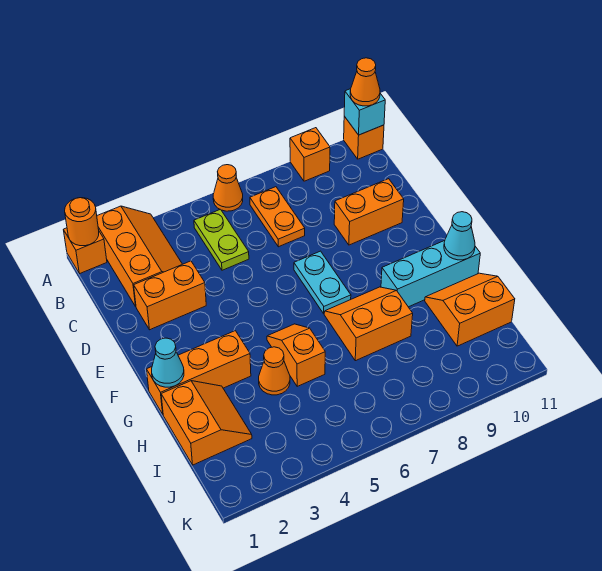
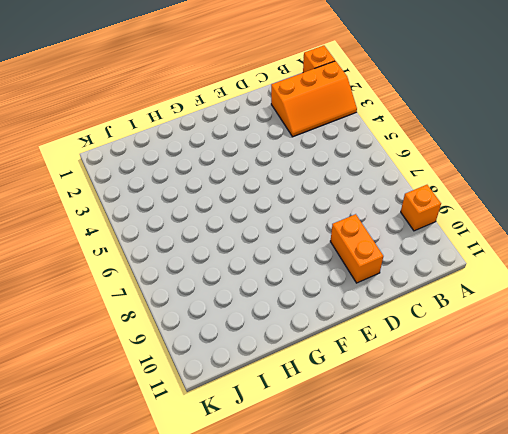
none -> orange 1x1 cone [213,165,243,211]
none -> orange 1x1 brick [344,117,384,159]
none -> lime 1x2 plate [194,209,249,270]

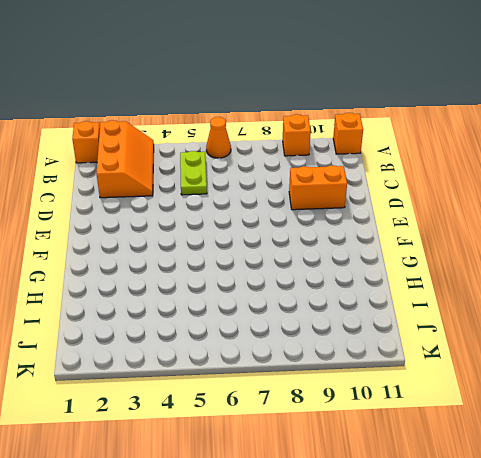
none -> orange 1x2 plate [250,187,305,247]
none -> orange 1x2 brick [134,261,206,330]
none -> cyan 1x2 plate [294,251,351,314]

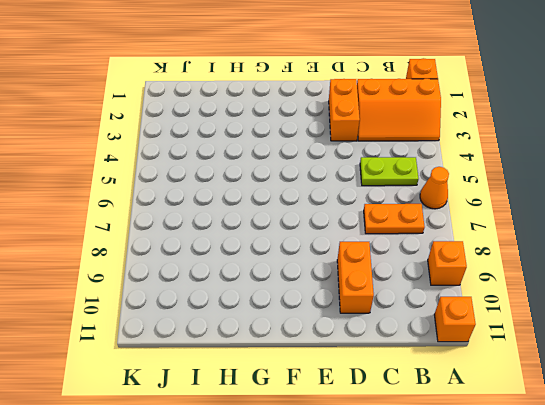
none -> cyan 1x2 plate [294,251,351,314]
none -> orange 1x3 brick [147,331,251,414]
none -> orange 1x2 slope [267,324,325,386]

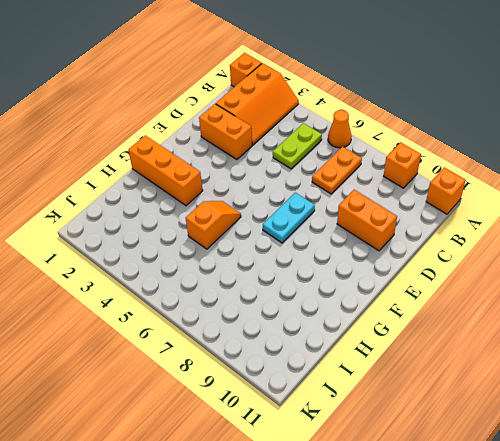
none -> orange 2x2 slope [324,287,413,361]
none -> cyan 1x3 brick [381,241,480,307]
none -> orange 2x2 slope [161,381,252,465]

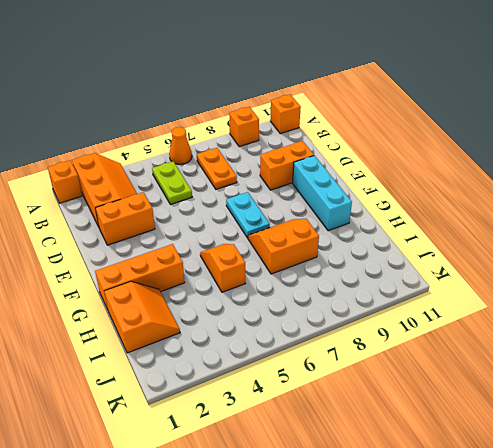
cyan 1x3 brick [293,156,352,231] -> cyan 1x3 brick turned to [381,241,480,307]
none -> orange 1x1 cone [259,347,290,395]
none -> orange 2x2 slope [425,273,515,346]
none -> orange 1x1 round brick [65,198,99,246]

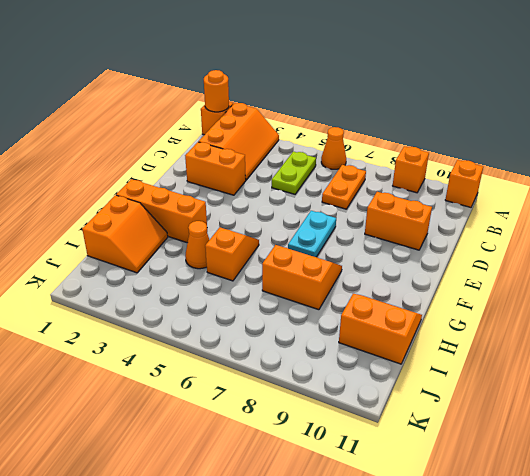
none -> cyan 1x3 brick [381,241,480,307]
none -> cyan 1x1 brick [344,89,385,135]
none -> cyan 1x1 cone [152,338,184,387]

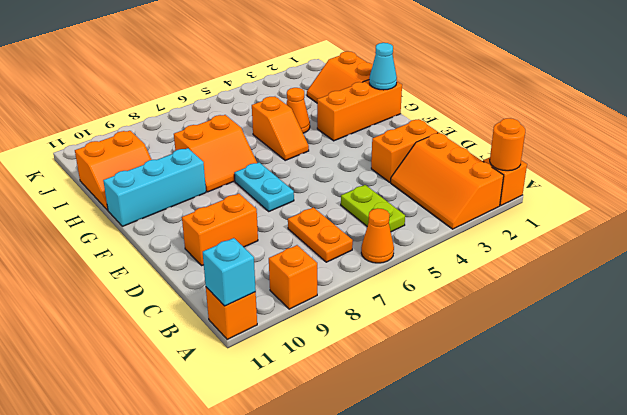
none -> cyan 1x1 cone [444,212,475,260]
none -> orange 1x1 cone [350,58,380,106]

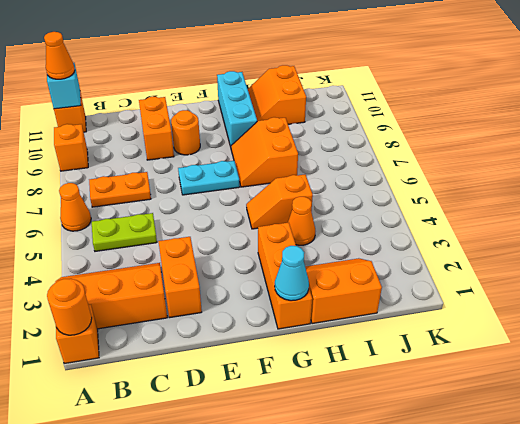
orange 1x1 round brick [171,110,200,155] -> none
none -> cyan 1x1 cone [444,212,475,260]

